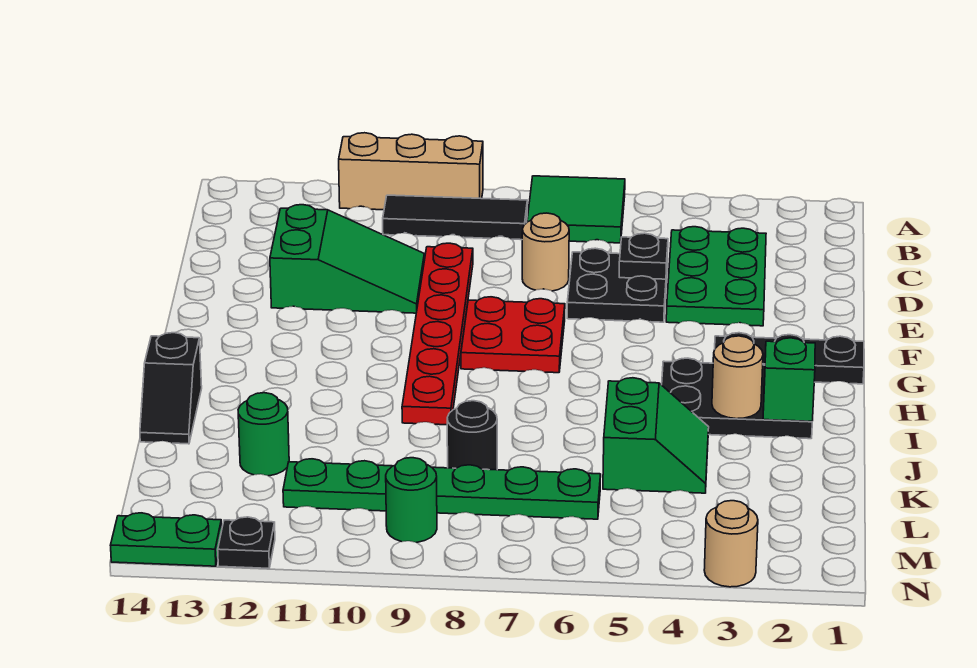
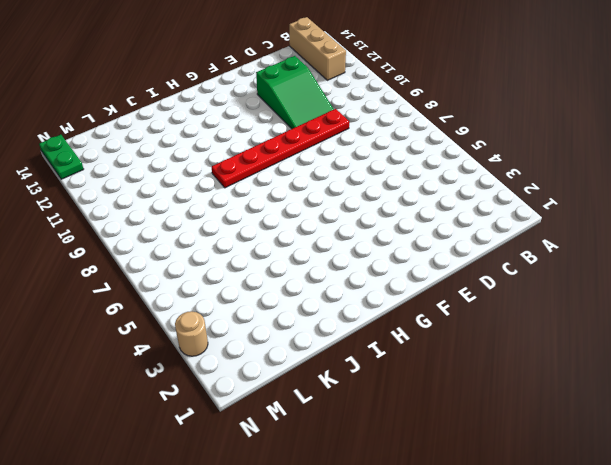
tan 1x3 brick [289,17,346,80] -> tan 1x3 brick moved to [339,133,483,210]
none -> green 2x2 tile [527,176,625,243]
none -> black 1x3 tile [383,195,527,240]
none -> green 2x3 plate [666,227,766,326]

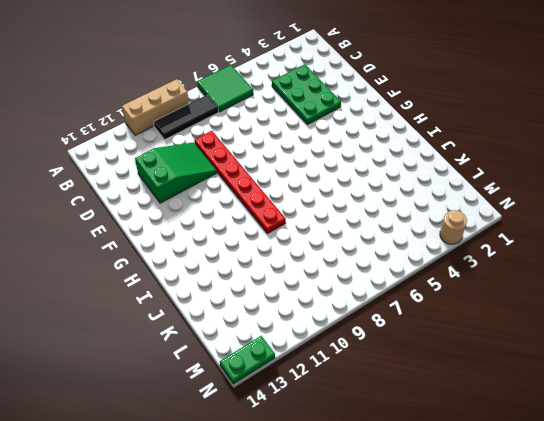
none -> black 2x2 plate [567,248,668,322]
none -> tan 1x1 round brick [522,213,569,291]
none -> red 2x2 plate [461,297,565,373]

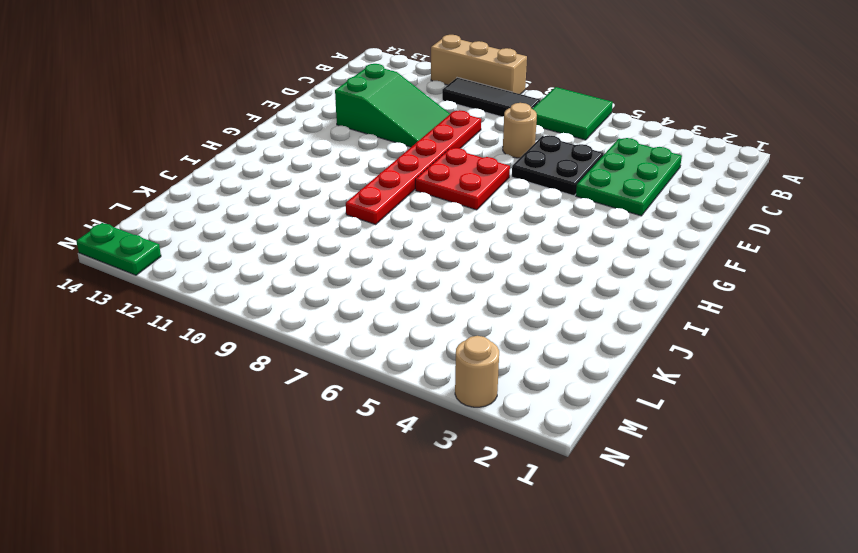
none -> black 1x3 plate [715,333,864,384]
none -> black 2x3 plate [662,358,812,439]
none -> black 1x2 slope [140,333,202,444]

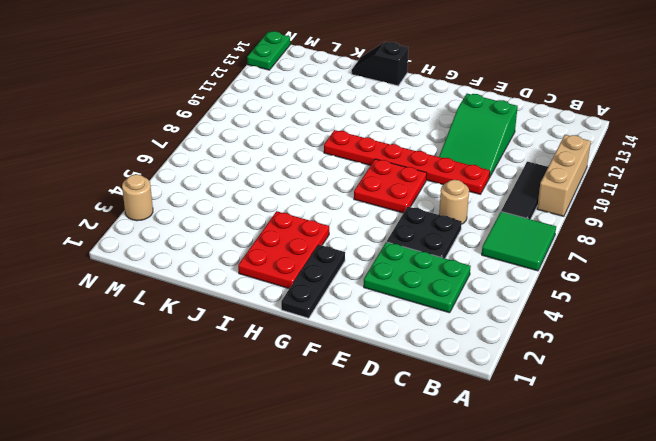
red 2x3 plate [238,211,329,289] -> black 2x3 plate [662,358,812,439]
none -> green 2x2 slope [603,378,709,493]
none -> black 1x1 round brick [447,401,497,470]
none -> green 1x1 round brick [238,393,289,476]

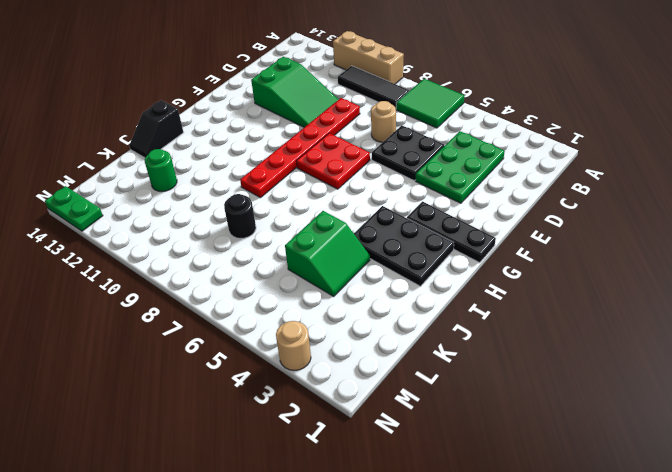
none -> green 1x6 plate [283,459,601,519]
none -> green 1x1 round brick [386,458,437,542]
none -> black 1x1 plate [218,517,275,568]

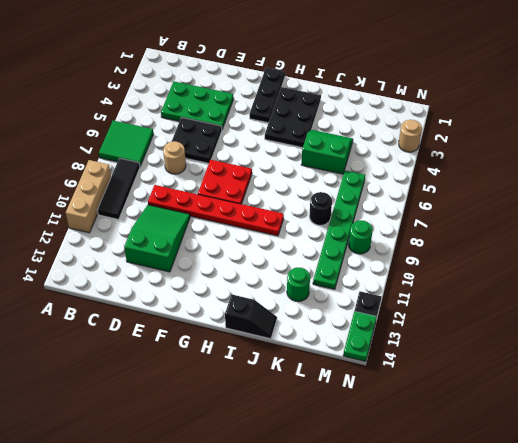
none -> black 1x1 plate [619,233,668,279]
none -> green 1x1 brick [763,338,815,421]
none -> tan 1x1 round brick [712,336,763,419]

